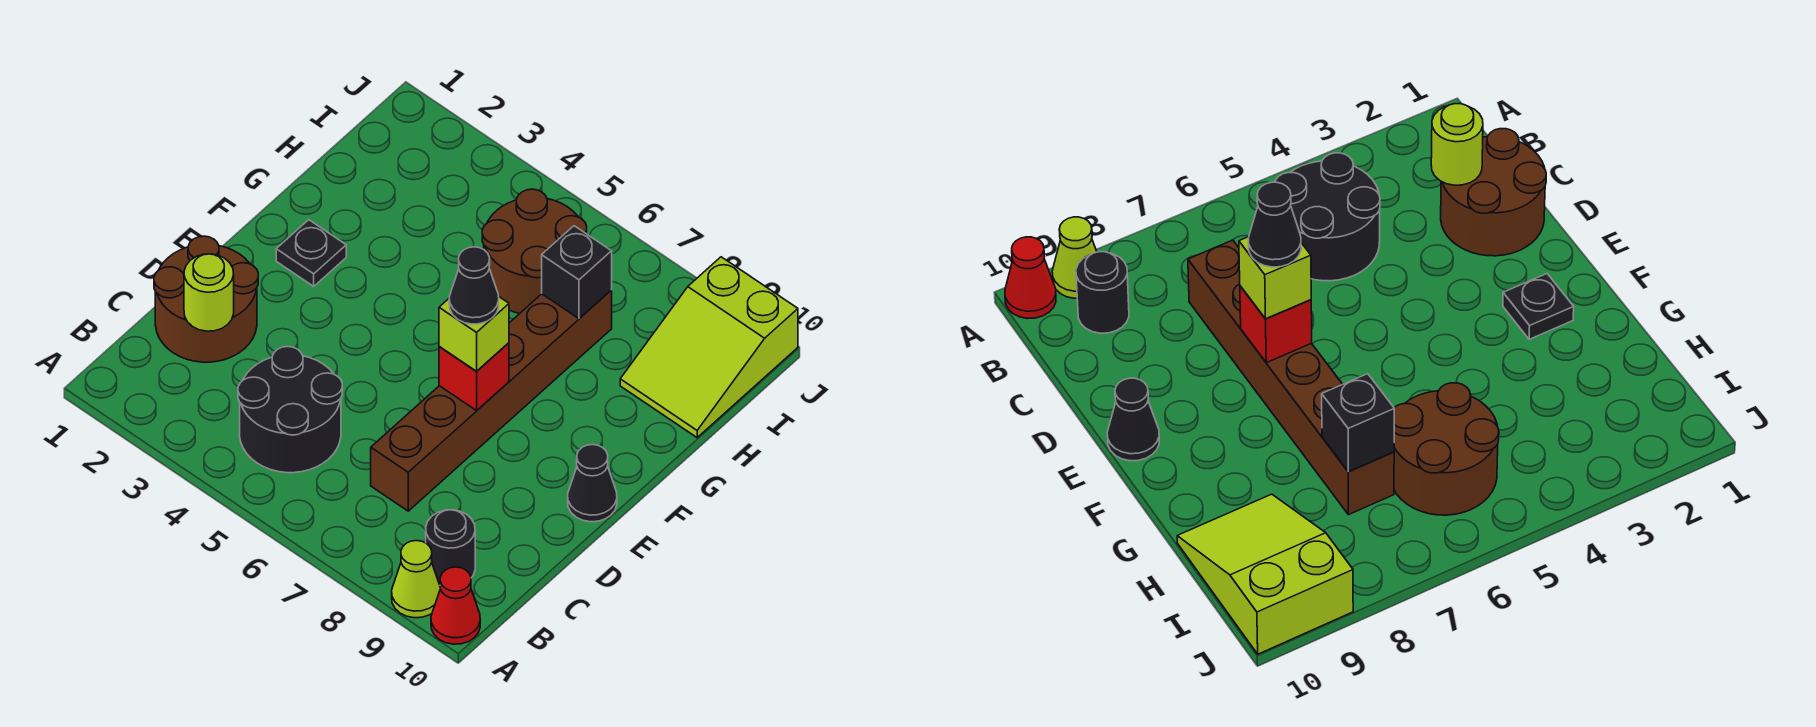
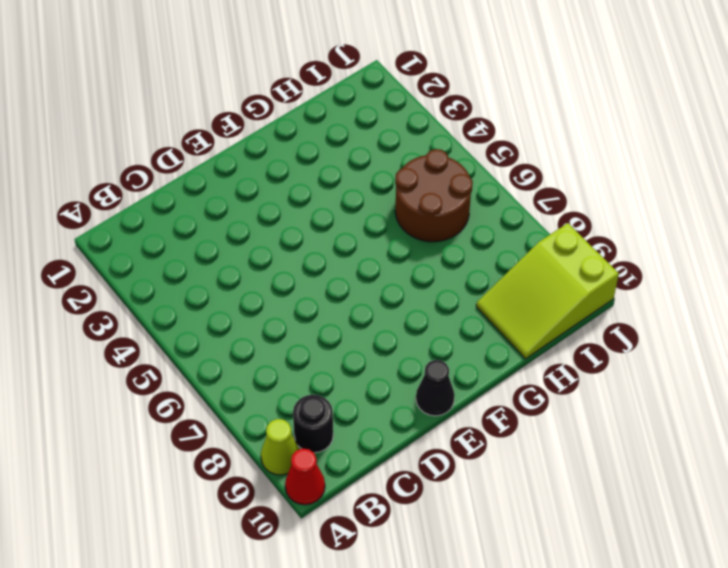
none -> black 2x2 round brick [238,347,342,473]
none -> brown 2x2 round brick [154,236,258,362]
none -> brown 1x6 brick [371,290,612,511]

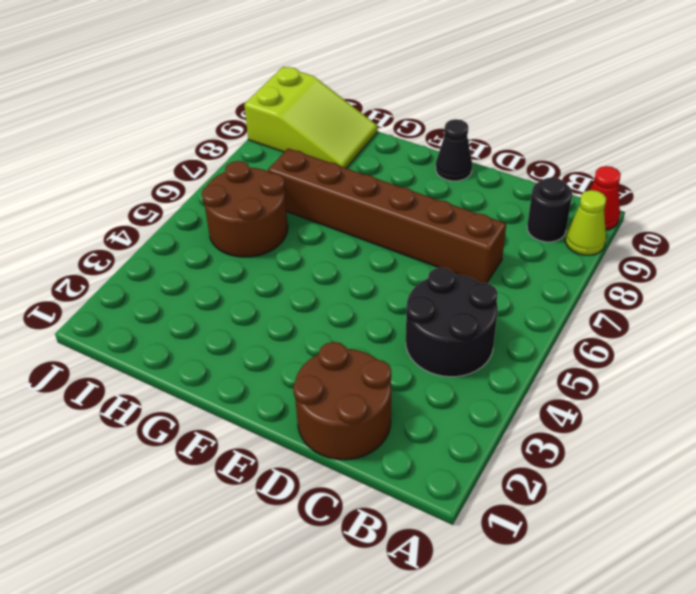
none -> black 1x1 plate [276,220,346,286]
none -> lime 1x1 round brick [184,254,234,331]
none -> red 1x1 brick [439,343,509,411]

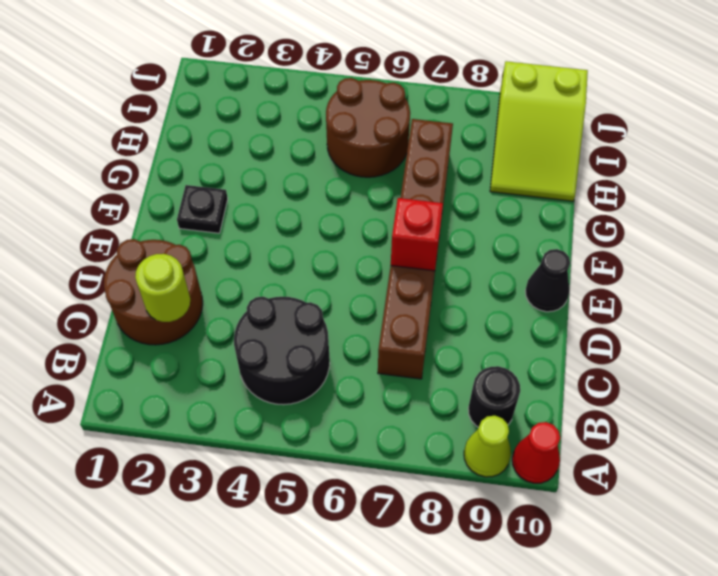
none -> black 1x1 brick [542,226,612,319]
none -> lime 1x1 brick [439,297,509,371]
none -> black 1x1 cone [449,247,499,324]

